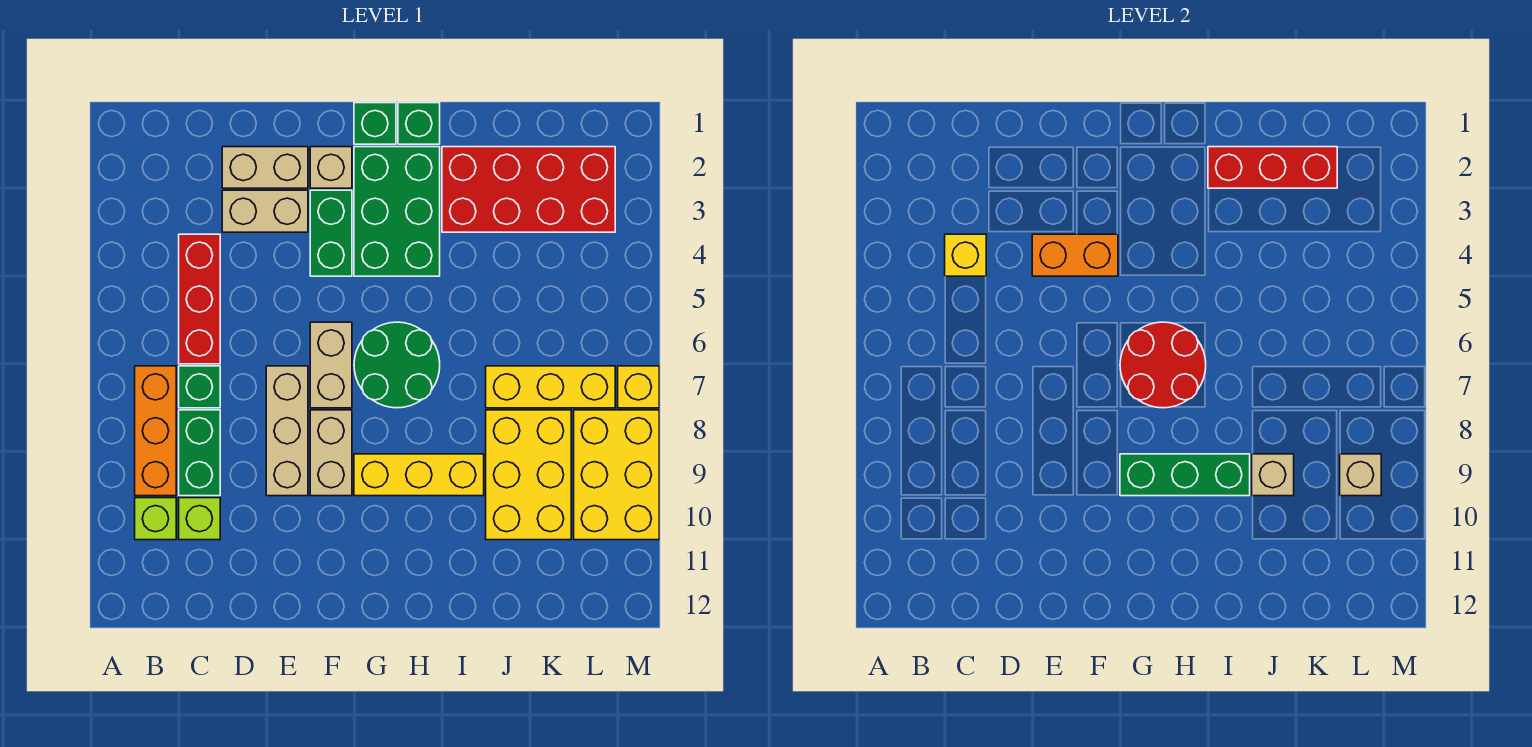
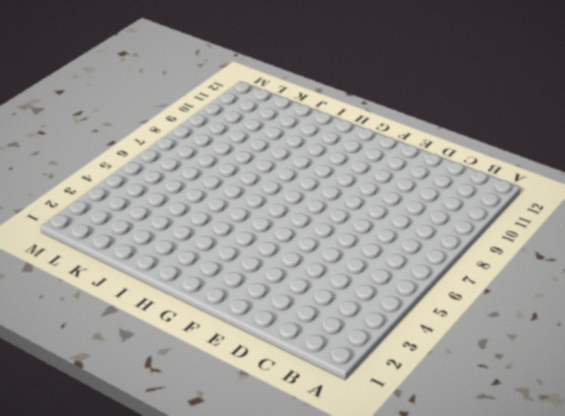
none -> orange 1x3 brick [135,366,176,496]
none -> lime 1x1 brick [135,498,176,540]
none -> red 1x3 brick [179,234,220,364]
none -> green 1x1 brick [179,366,220,408]

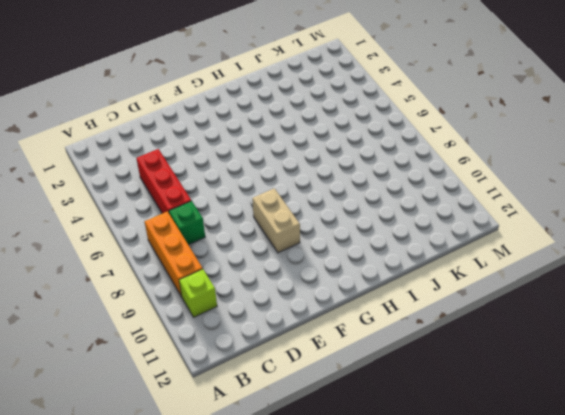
none -> green 1x2 brick [179,410,220,496]
none -> lime 1x1 brick [179,498,220,540]
none -> tan 1x2 brick [222,147,308,188]
none -> tan 1x2 brick [222,190,308,232]

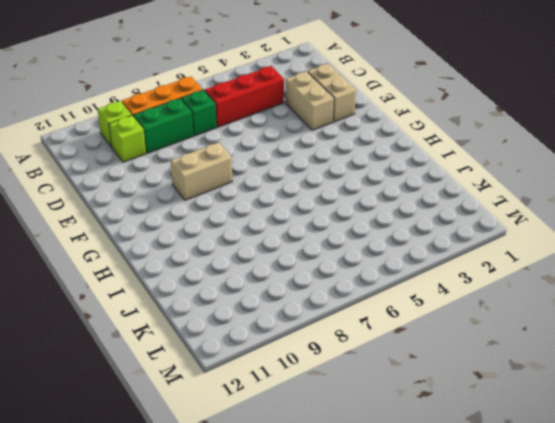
none -> tan 1x3 brick [266,366,308,496]
none -> tan 1x1 brick [310,147,352,188]
none -> green 1x2 brick [310,190,352,276]
none -> tan 1x2 brick [310,322,352,408]

